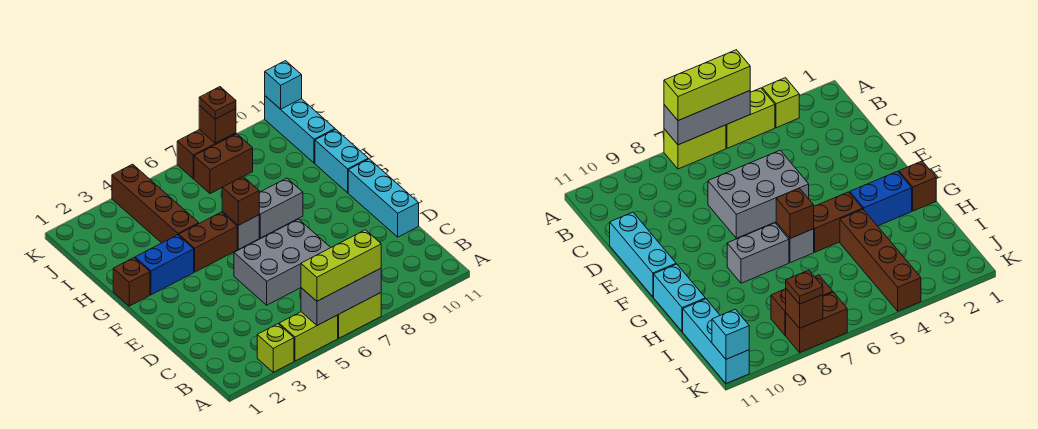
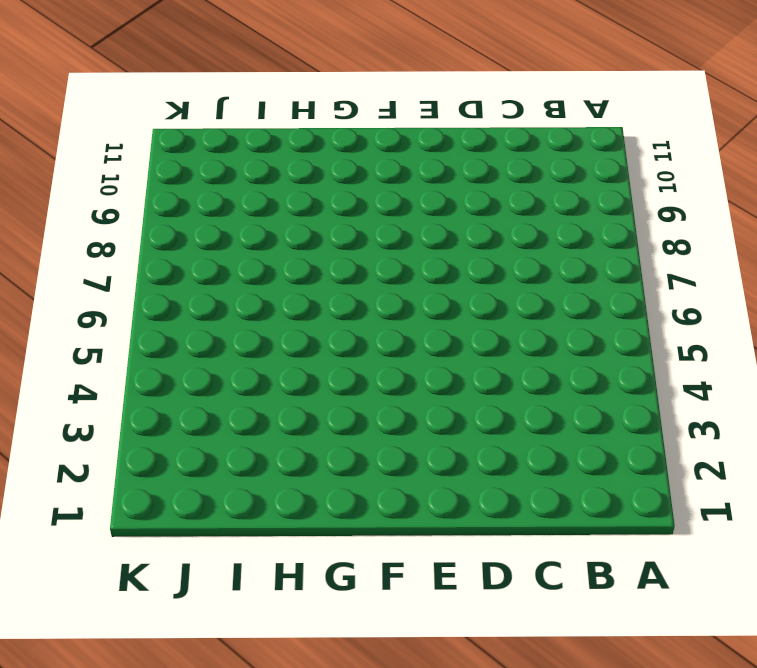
none -> lime 1x1 brick [257,324,294,372]
none -> lime 1x2 brick [279,312,338,361]
none -> lime 1x2 brick [338,293,381,338]

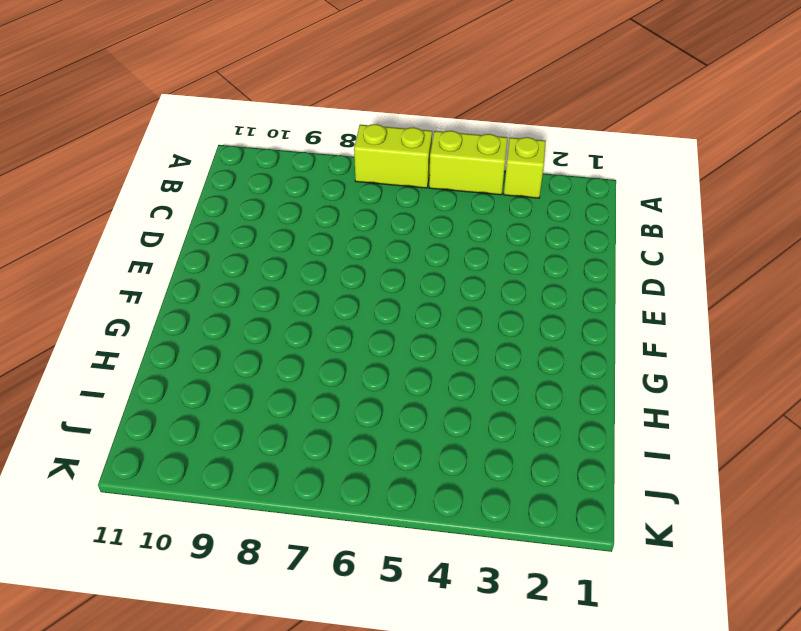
none -> grey 2x3 brick [234,219,331,305]
none -> cyan 1x3 brick [348,159,419,237]
none -> brown 1x1 brick [113,258,150,306]

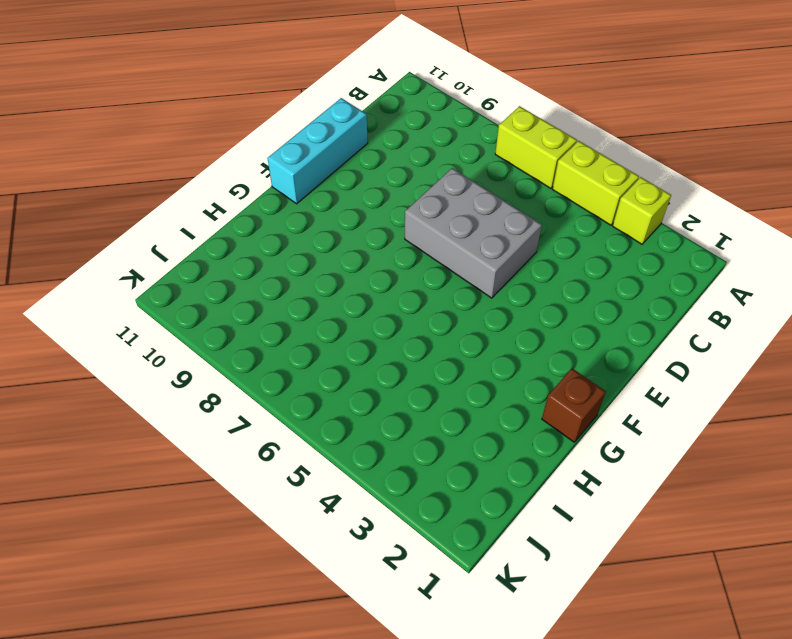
none -> blue 1x2 brick [135,235,194,295]
none -> brown 1x2 brick [179,212,237,272]
none -> grey 1x1 brick [222,212,259,249]

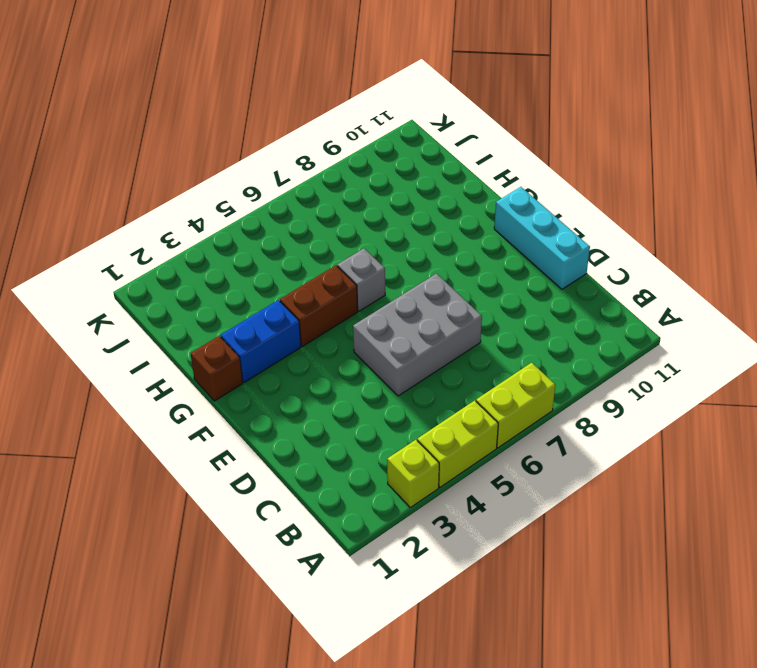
none -> grey 1x2 brick [259,178,303,238]
none -> cyan 1x2 brick [315,129,368,193]
none -> brown 1x4 brick [112,164,199,243]

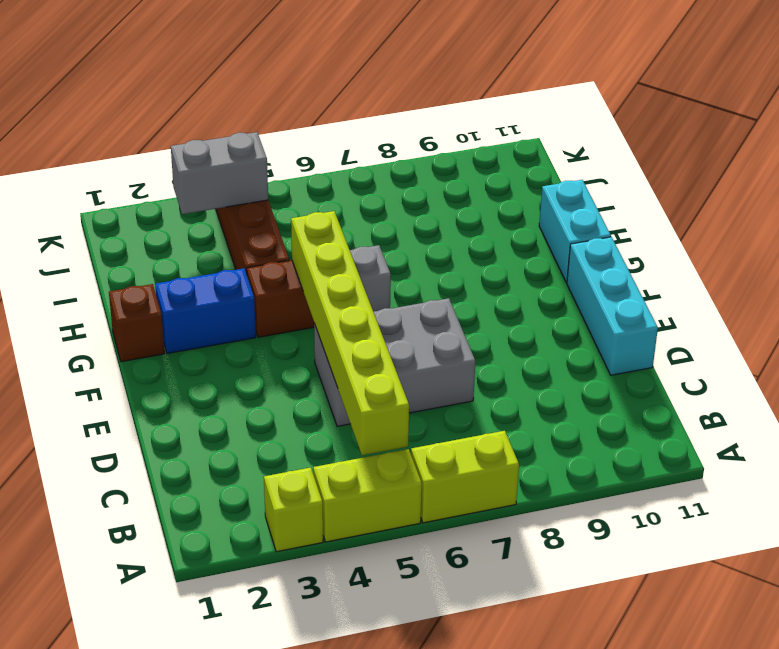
lime 1x6 brick [291,211,409,455] -> none
grey 1x2 brick [171,132,268,214] -> grey 1x2 brick moved to [259,178,303,238]
none -> cyan 1x3 brick [265,96,335,163]
none -> brown 1x2 brick [194,134,253,194]
none -> brown 1x2 brick [177,130,236,179]

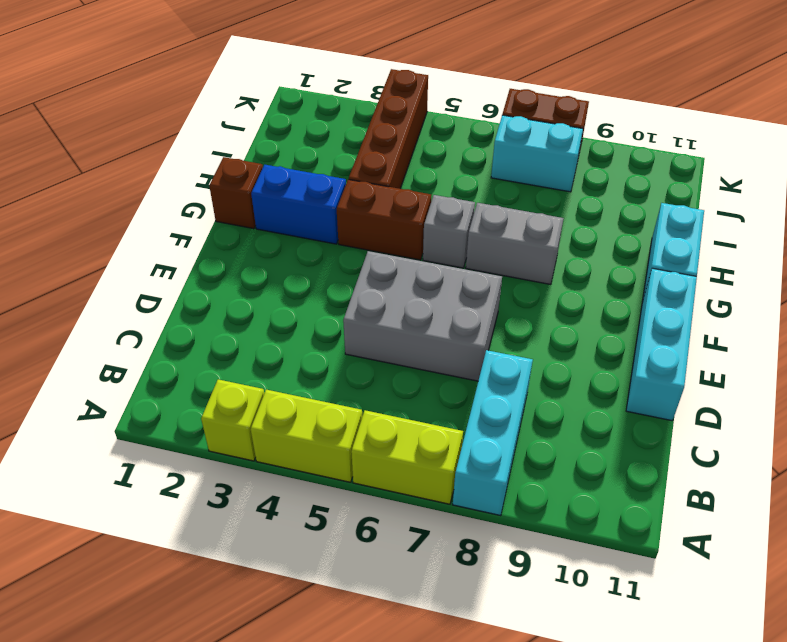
cyan 1x3 brick [453,350,533,516] -> cyan 1x3 brick moved to [265,96,335,163]
cyan 1x2 brick [491,115,583,192] -> brown 1x2 brick [194,134,253,194]
none -> grey 1x3 brick [301,268,381,325]
none -> brown 1x1 brick [222,177,259,225]
none -> brown 1x1 brick [199,106,236,143]

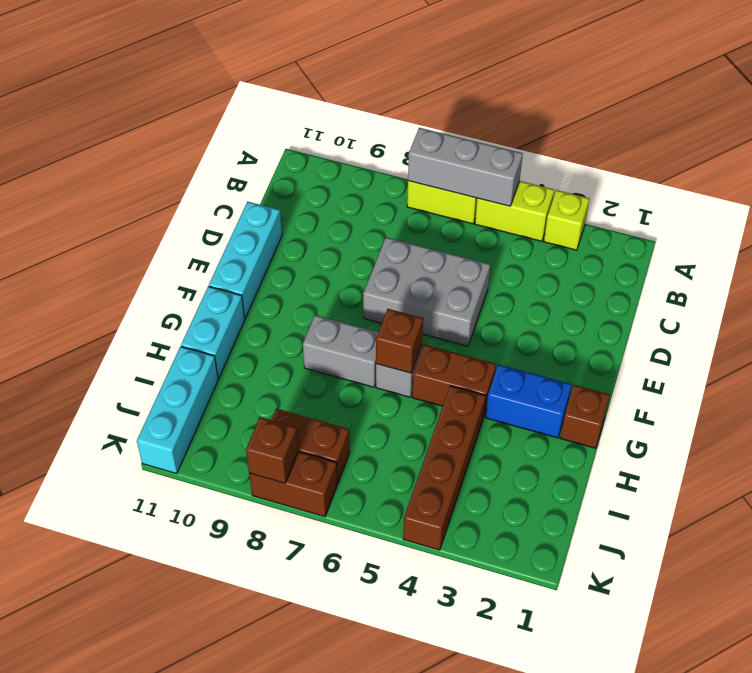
none -> cyan 1x1 brick [265,61,302,109]
none -> lime 1x3 brick [301,230,381,301]
none -> brown 1x1 plate [199,87,236,119]

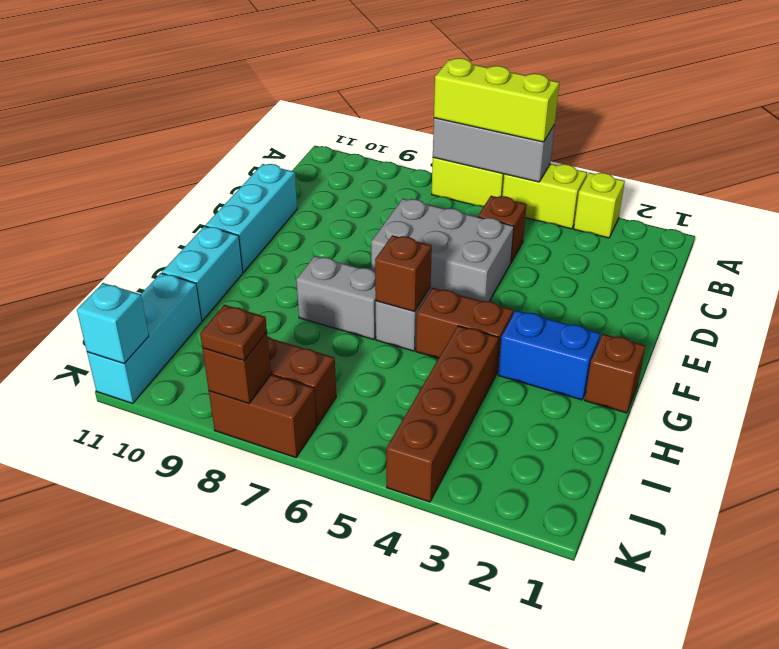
brown 1x1 brick [478,196,527,262] -> none

